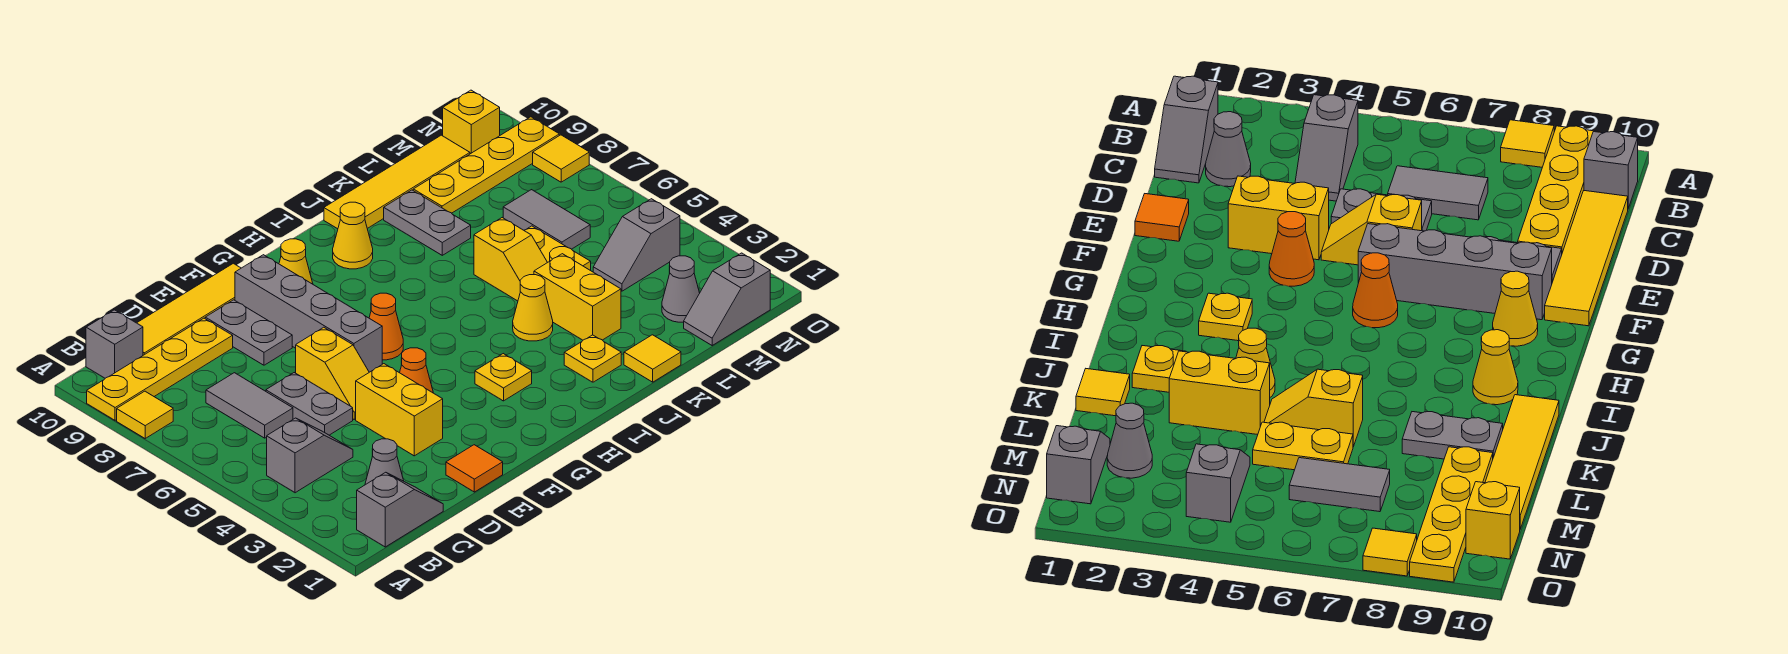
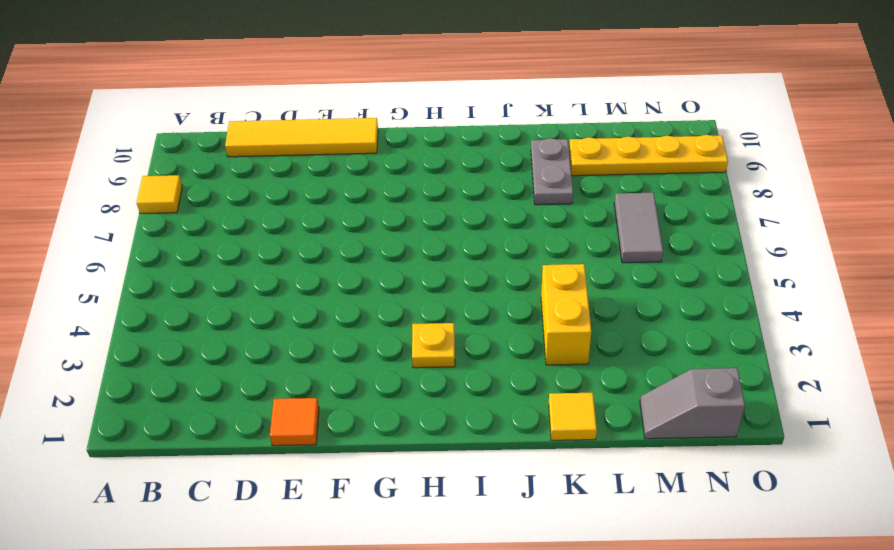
none -> yellow 1x4 plate [87,318,233,420]
none -> grey 1x2 slope [357,472,443,547]
none -> grey 1x2 slope [267,418,353,493]
none -> grey 1x1 brick [86,310,143,378]

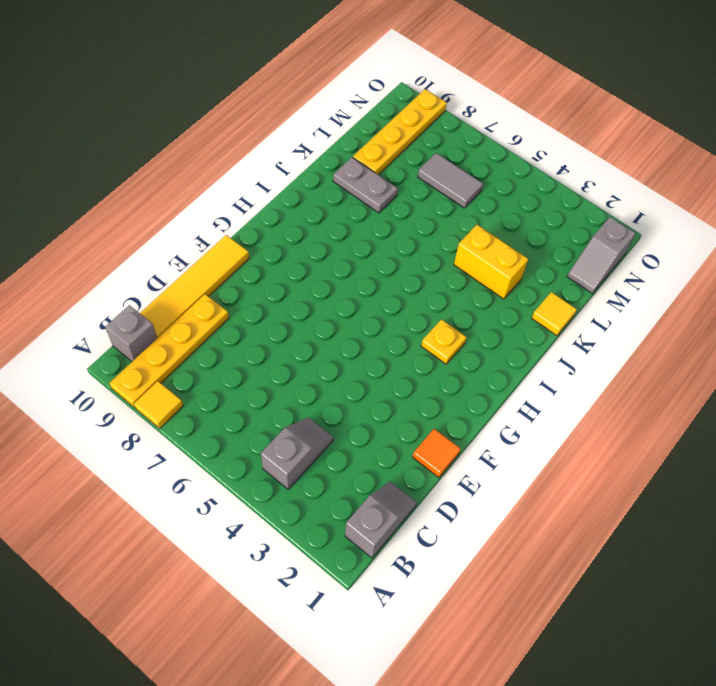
none -> grey 1x1 cone [365,439,404,485]
none -> grey 1x2 tile [206,373,293,438]
none -> grey 1x2 plate [266,373,353,435]
none -> yellow 1x2 brick [356,364,443,456]

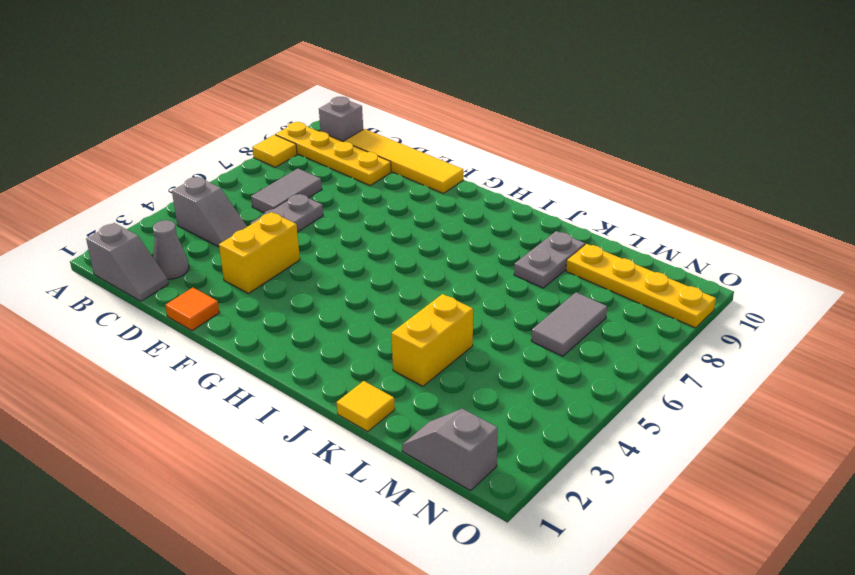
none -> yellow 1x2 slope [296,327,369,419]
none -> grey 1x2 plate [205,300,292,365]
none -> orange 1x1 cone [400,348,433,393]
none -> grey 1x4 brick [235,255,382,372]

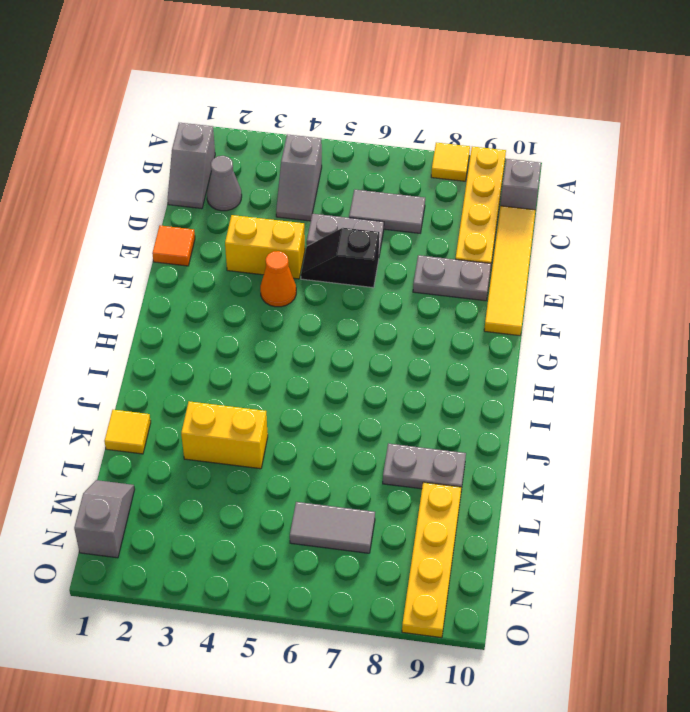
black 1x2 slope [301,228,379,288] -> yellow 1x2 slope [296,327,369,419]
none -> grey 1x4 brick [235,255,382,372]
none -> orange 1x1 cone [369,293,403,360]
none -> yellow 1x1 cone [279,239,313,284]
none -> yellow 1x1 plate [475,354,532,401]

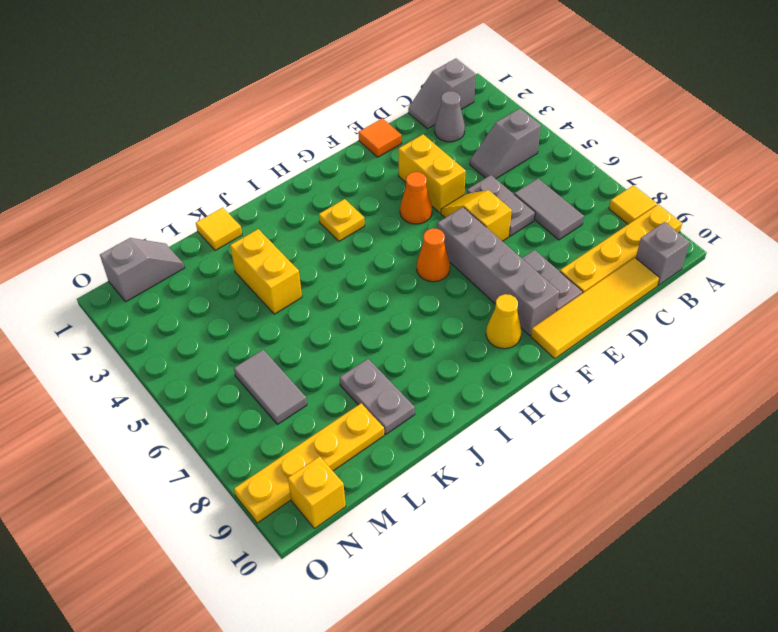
none -> yellow 1x1 cone [333,202,373,269]
none -> yellow 1x1 plate [564,335,621,382]
none -> yellow 1x1 cone [513,275,553,341]
none -> yellow 1x4 tile [324,135,470,229]

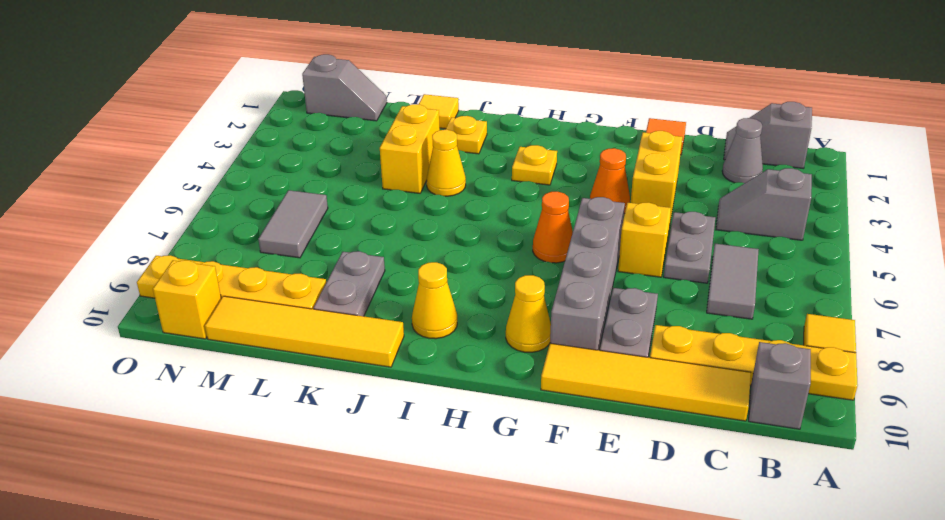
none -> yellow 1x2 slope [474,218,548,301]
none -> yellow 1x2 plate [524,226,591,270]
none -> grey 1x1 cone [662,256,700,322]
none -> grey 1x2 slope [593,199,680,291]

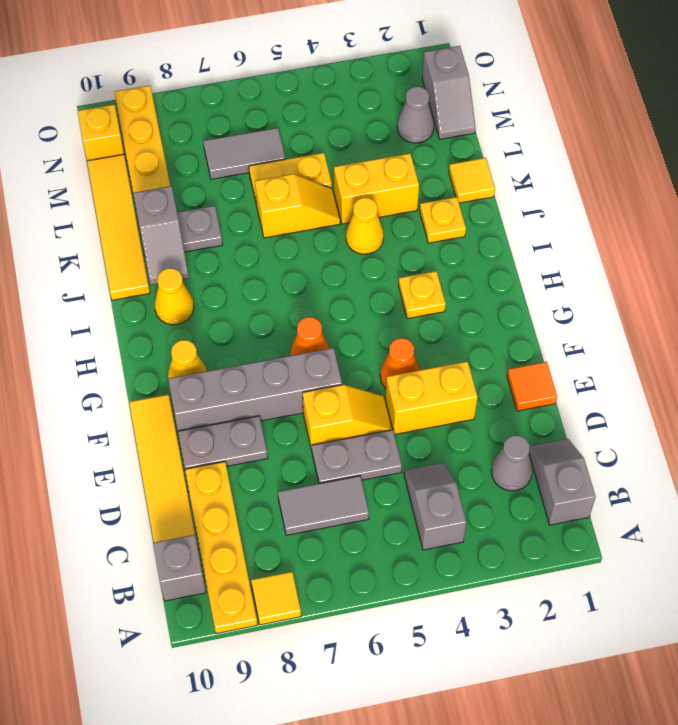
grey 1x2 slope [133,186,189,285] -> grey 1x2 slope moved to [593,199,680,291]
none -> yellow 1x1 tile [533,135,589,182]

